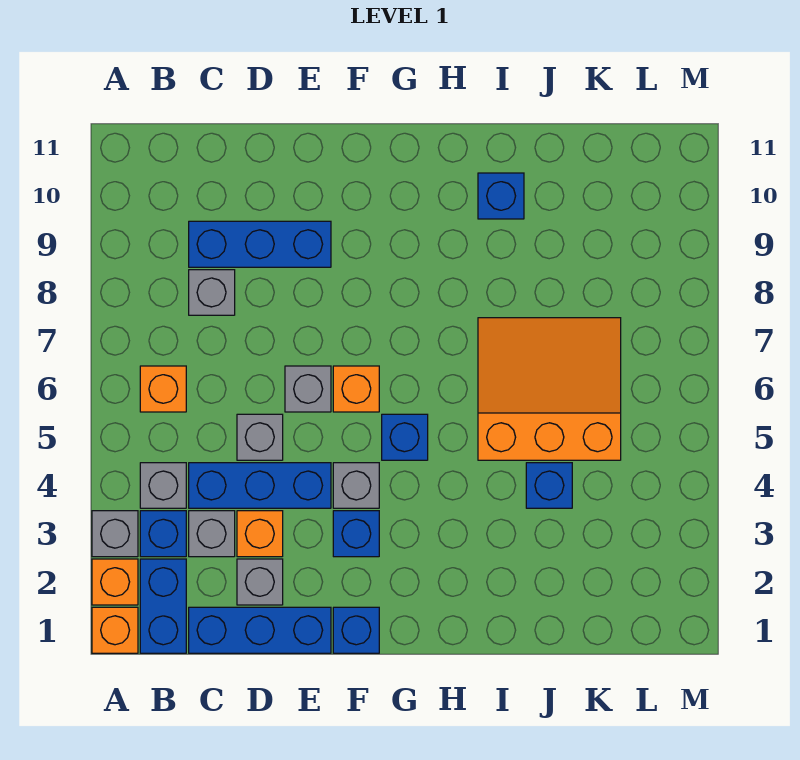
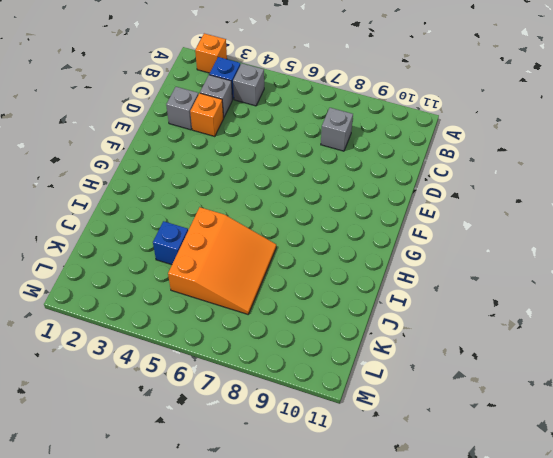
none -> orange 1x1 brick [92,607,138,653]
none -> grey 1x1 brick [92,511,138,557]
none -> blue 1x2 brick [140,559,186,653]

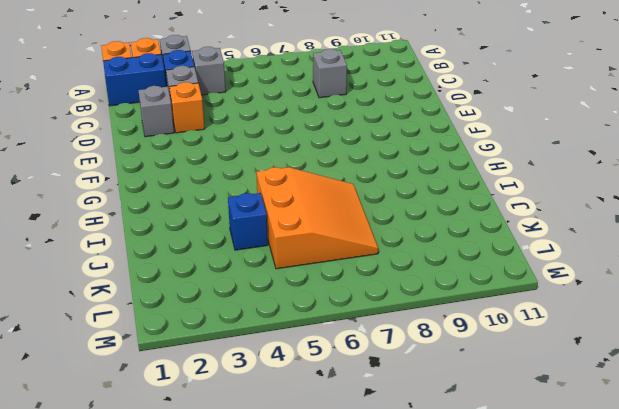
none -> orange 1x1 brick [140,366,186,412]
none -> blue 1x3 brick [189,607,331,653]
none -> blue 1x3 brick [189,463,331,508]

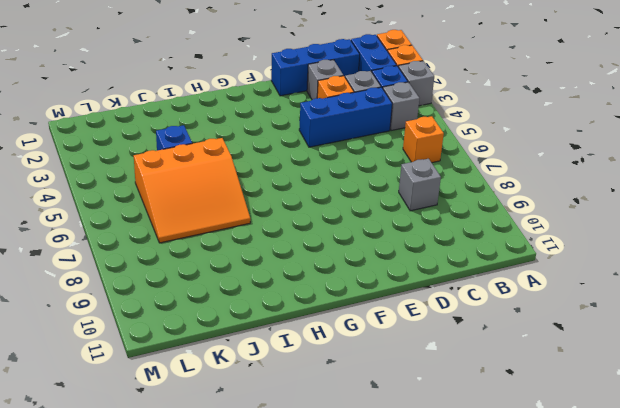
none -> blue 1x3 brick [189,221,331,267]
none -> grey 1x1 brick [237,414,283,460]
none -> grey 1x1 brick [285,366,331,412]

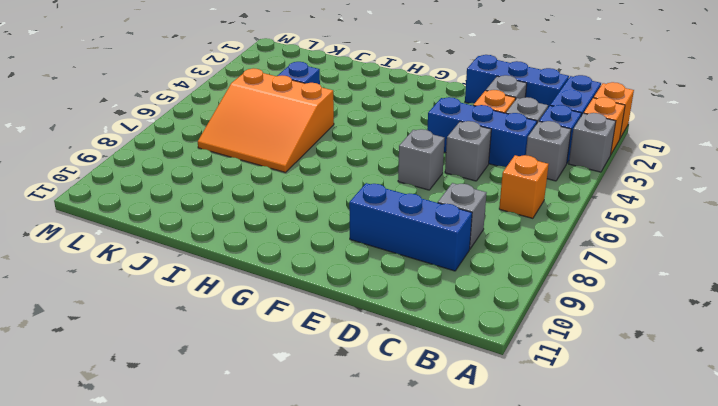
none -> blue 1x1 brick [333,607,379,653]
none -> blue 1x1 brick [333,511,379,557]
none -> grey 1x1 brick [333,463,379,508]

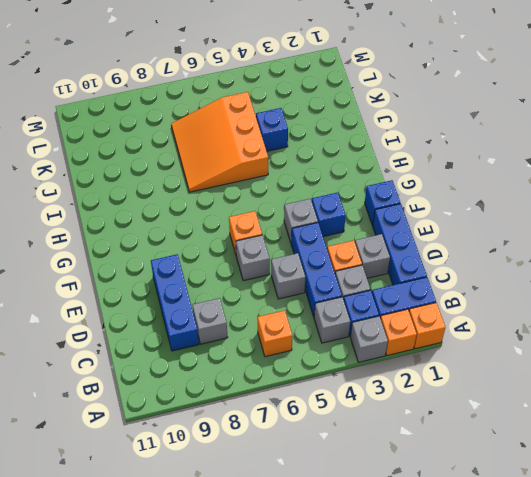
none -> blue 1x1 brick [382,414,428,460]
none -> blue 1x1 brick [478,173,524,219]

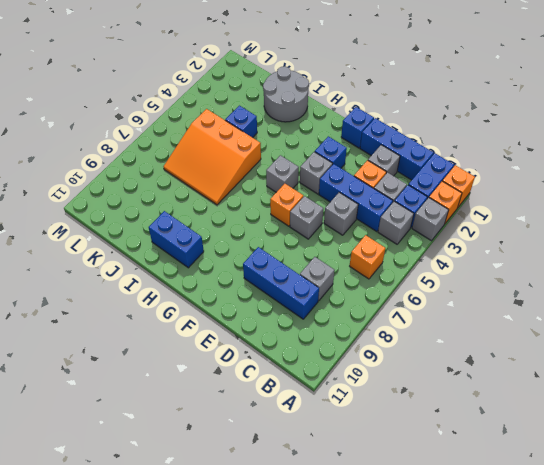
grey 1x1 brick [266,155,299,192] -> blue 1x1 brick [382,414,428,460]
blue 1x2 brick [149,211,204,268] -> blue 1x1 brick [478,173,524,219]
grey 2x2 round brick [263,66,309,122] -> none

